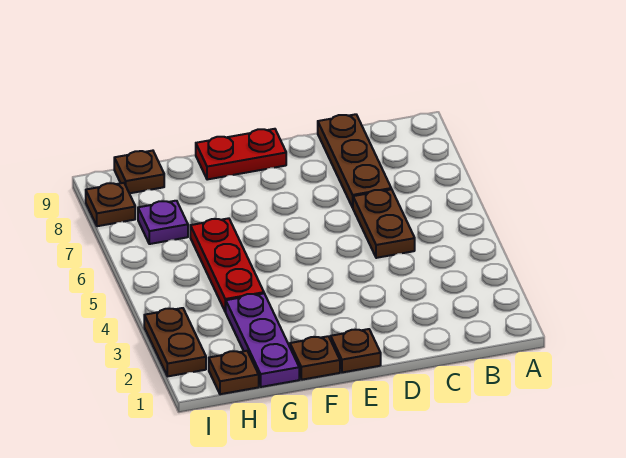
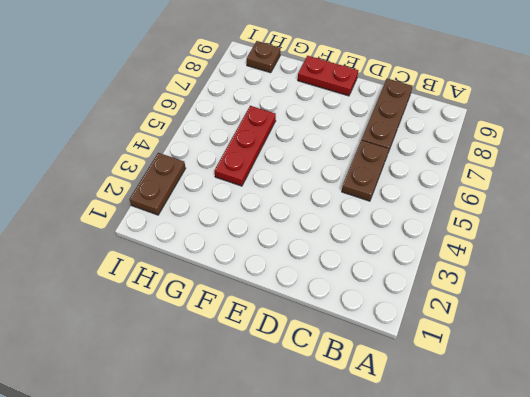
none -> brown 1x1 plate [331,329,381,372]
none -> brown 1x1 plate [290,336,340,380]
none -> purple 1x3 plate [226,294,299,387]

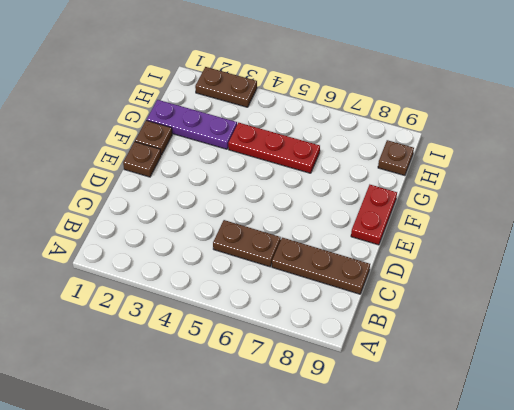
none -> brown 1x1 plate [209,351,259,394]
none -> purple 1x1 plate [138,201,188,244]
none -> brown 1x1 plate [86,183,135,226]

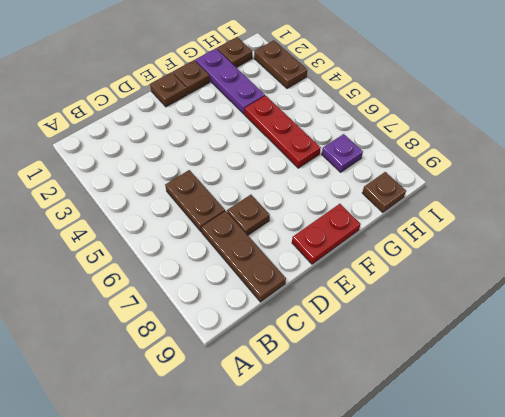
brown 1x1 plate [227,195,270,235] -> brown 1x1 plate moved to [86,183,135,226]

